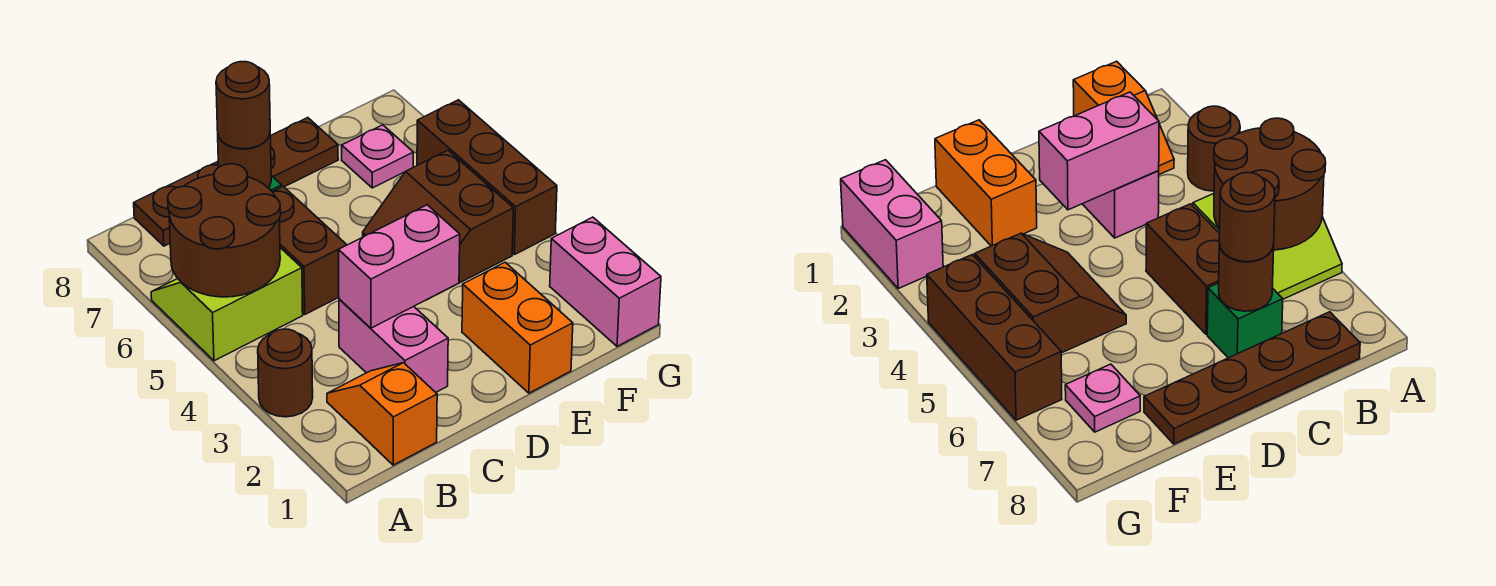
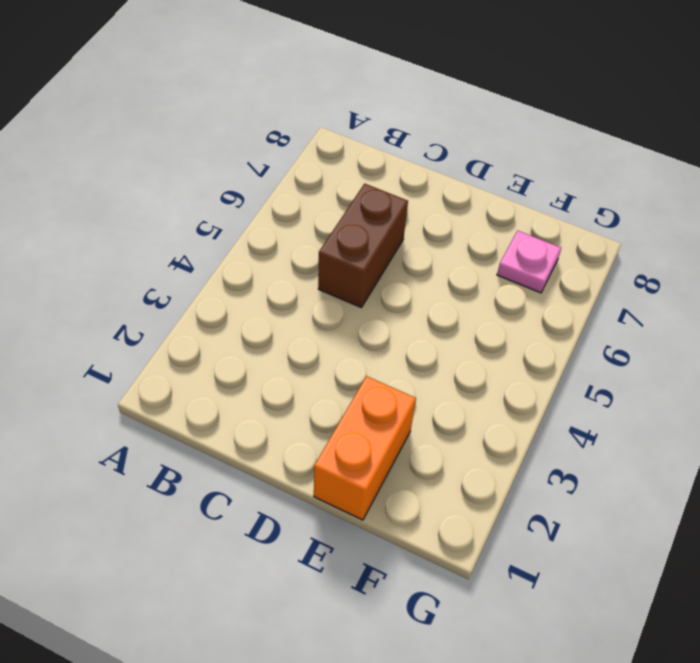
none -> brown 1x1 round brick [258,329,313,417]
none -> lime 2x2 slope [151,248,303,361]
none -> orange 1x2 slope [327,363,437,465]

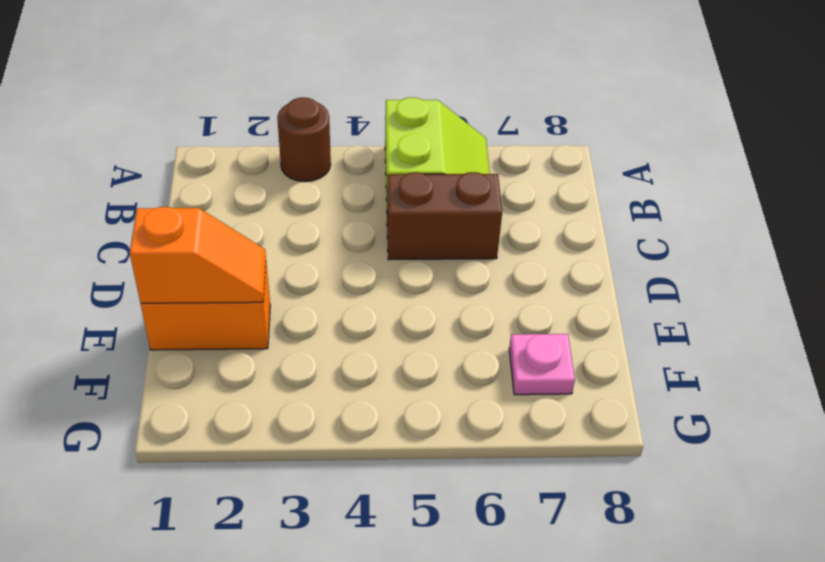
orange 1x2 slope [130,207,266,303] -> orange 1x2 slope moved to [327,363,437,465]
none -> brown 1x4 plate [134,118,338,246]
none -> pink 1x2 brick [339,299,448,392]
none -> green 1x1 brick [1207,283,1283,358]

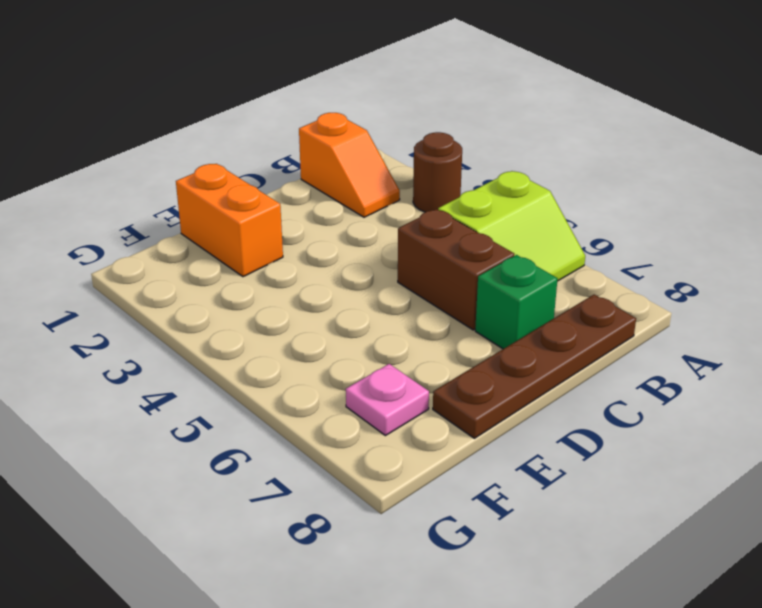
none -> pink 1x2 brick [339,299,448,392]
none -> brown 2x2 slope [363,150,513,283]
none -> pink 1x2 brick [550,217,661,346]

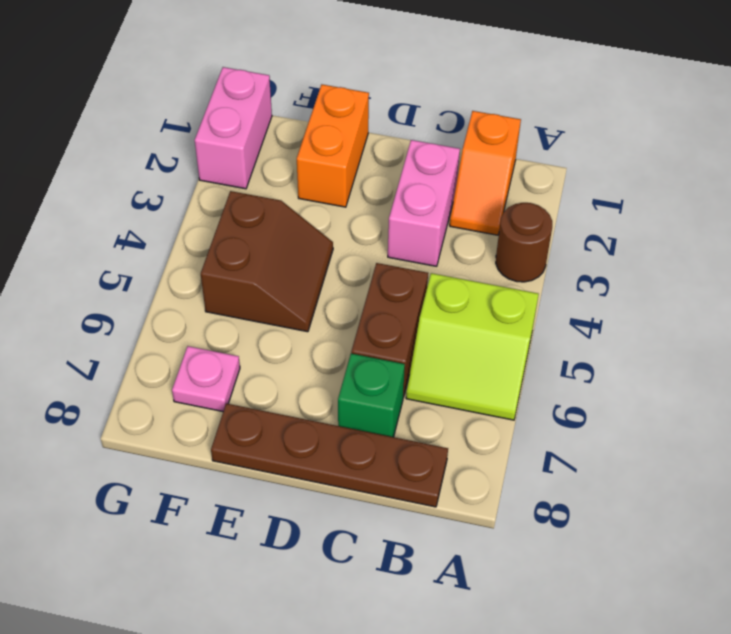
none -> brown 1x3 brick [417,100,557,255]
none -> brown 2x2 round brick [168,164,281,297]
none -> pink 1x2 brick [339,205,460,328]

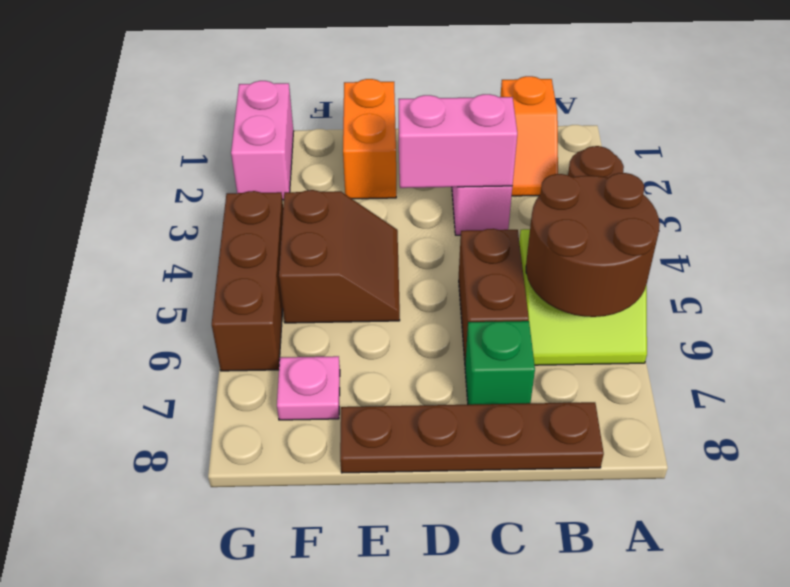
none -> brown 1x1 round brick [218,135,271,188]
none -> brown 1x1 round brick [216,62,270,149]

